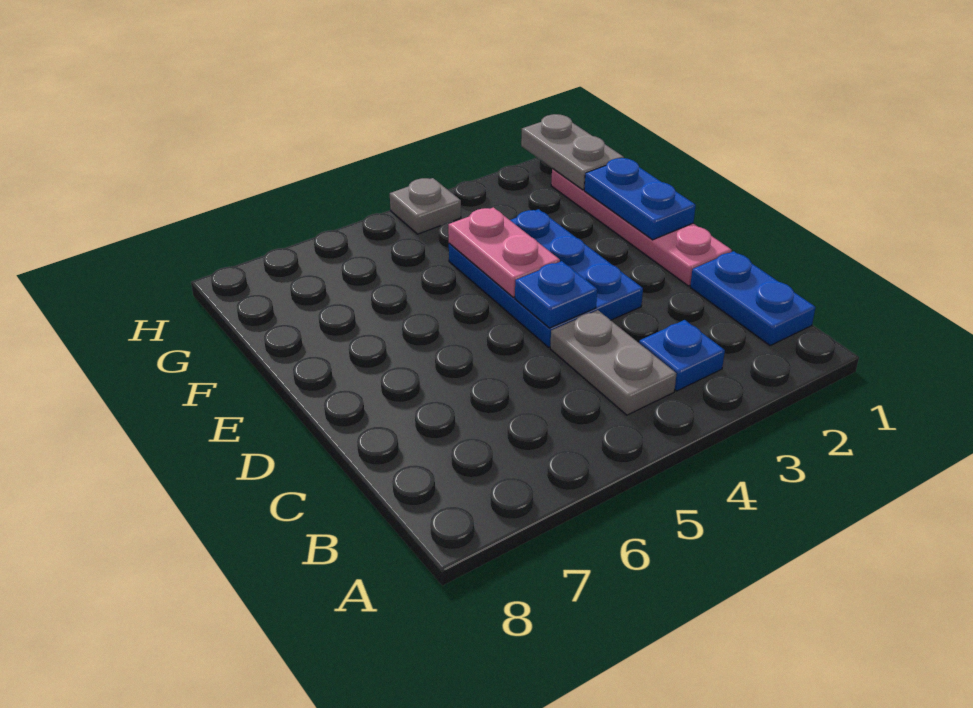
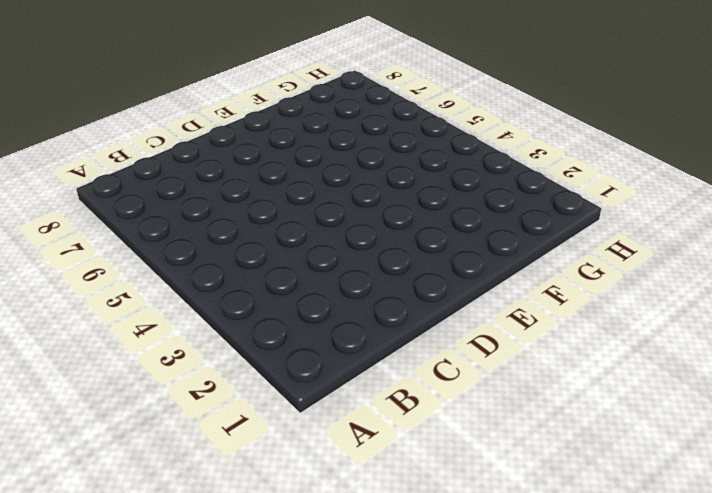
none -> blue 1x2 plate [690,251,816,346]
none -> blue 1x1 plate [639,320,725,391]

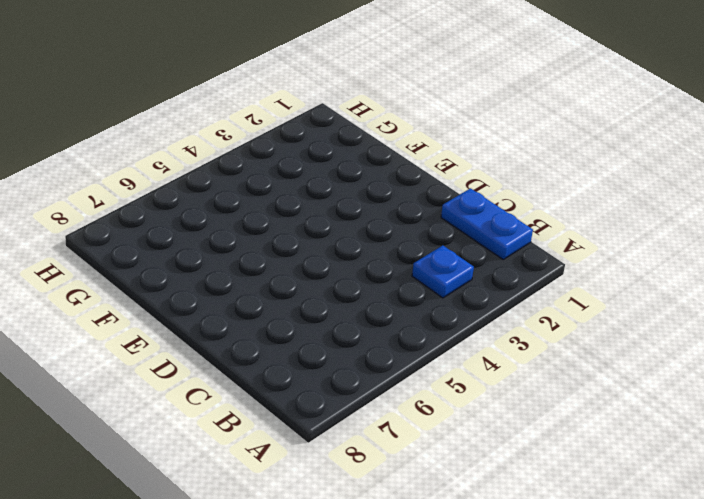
none -> grey 1x2 plate [550,310,677,415]
none -> pink 1x4 plate [551,169,732,286]

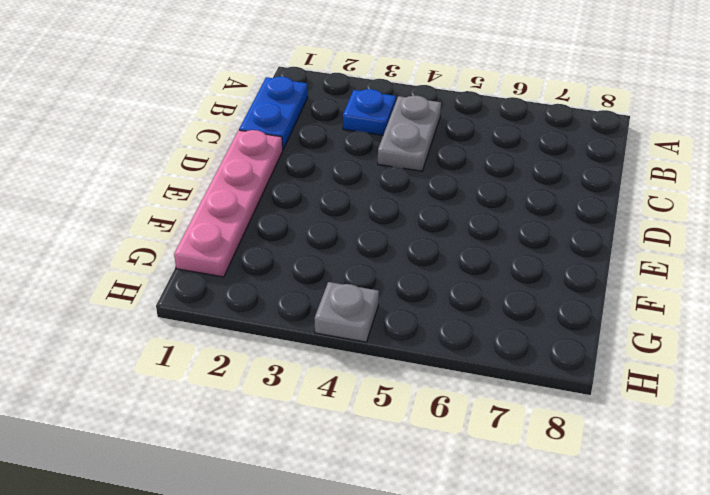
none -> blue 2x3 plate [449,209,643,347]
none -> blue 1x1 plate [515,261,597,328]

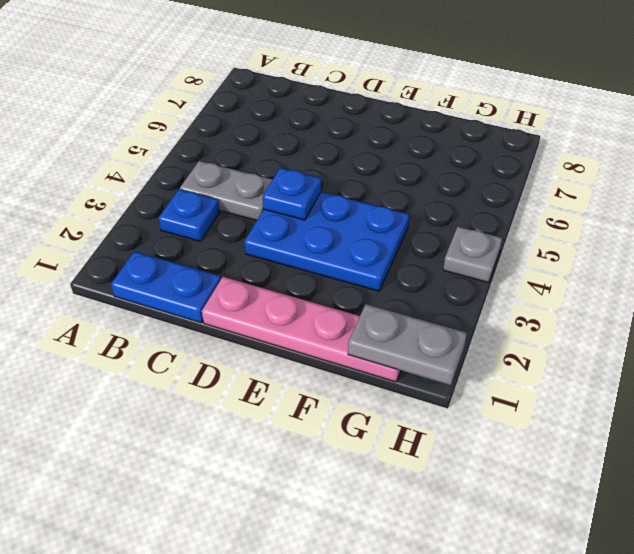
none -> blue 1x2 plate [584,158,696,240]
none -> pink 1x2 plate [448,207,560,297]

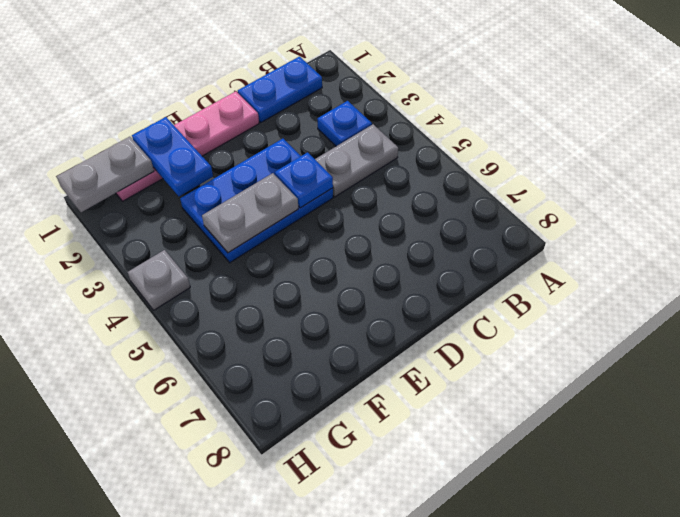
grey 1x2 plate [202,173,298,253] -> pink 1x2 plate [448,207,560,297]
blue 1x2 plate [132,117,213,196] -> blue 1x2 plate turned to [584,158,696,240]

